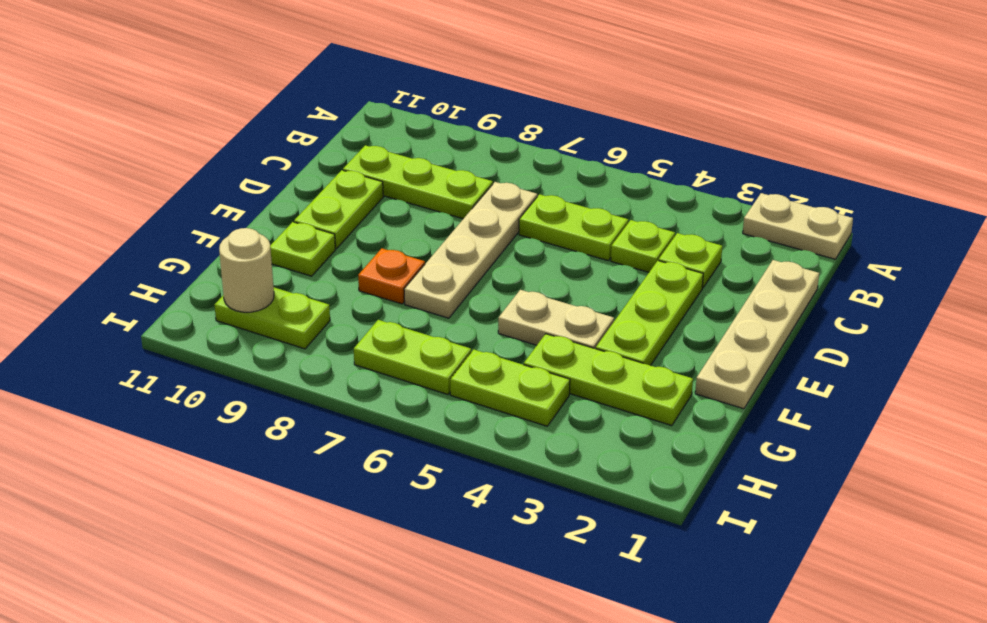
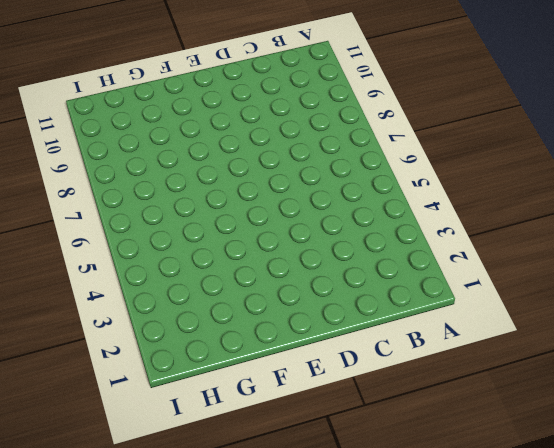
none -> tan 1x2 plate [743,193,853,259]
none -> tan 1x4 plate [695,260,819,409]
none -> lime 1x1 plate [659,233,722,288]

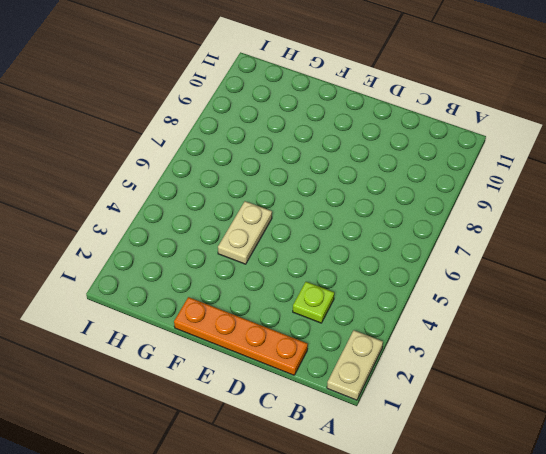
orange 1x4 plate [174,297,308,375] -> tan 1x4 plate [695,260,819,409]
none -> lime 1x1 plate [611,220,675,272]
none -> lime 1x2 plate [519,194,628,261]
none -> tan 1x4 plate [404,182,537,318]

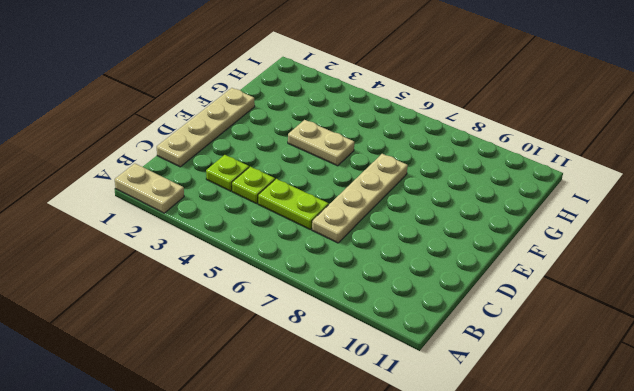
none -> lime 1x3 plate [343,145,493,219]
none -> lime 1x3 plate [596,261,703,366]
none -> lime 1x2 plate [294,170,383,249]

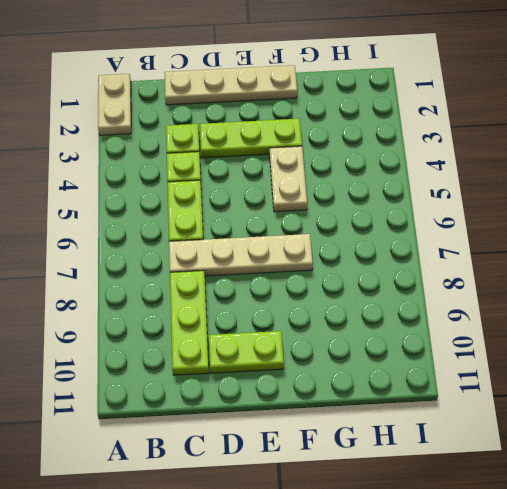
none -> orange 1x1 plate [358,248,425,304]
none -> lime 1x1 plate [270,222,335,276]
none -> lime 1x3 plate [524,334,693,426]

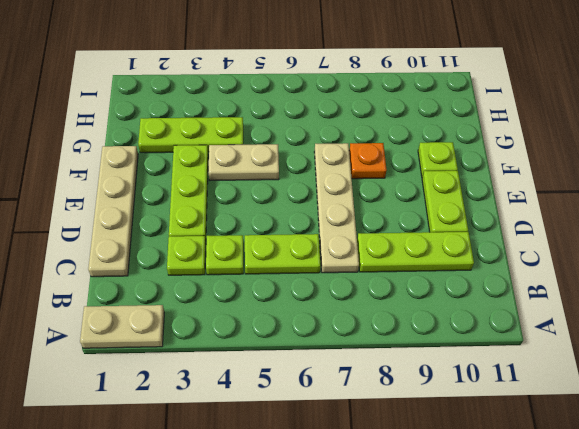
none -> lime 1x2 plate [450,350,570,426]
none -> lime 1x2 plate [354,320,471,395]
none -> lime 1x2 plate [215,287,330,349]

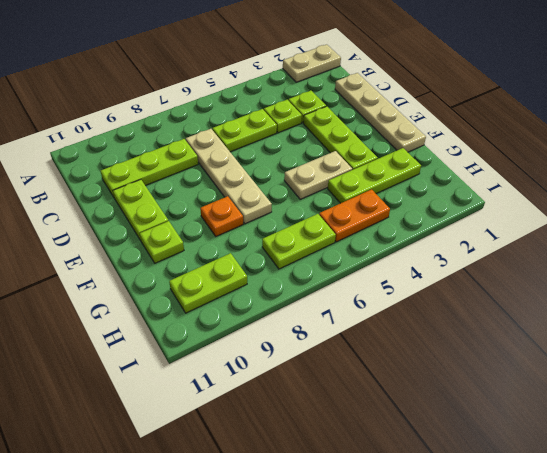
orange 1x2 plate [319,189,390,242] -> lime 1x2 plate [450,350,570,426]
none -> tan 1x1 round brick [219,228,274,312]

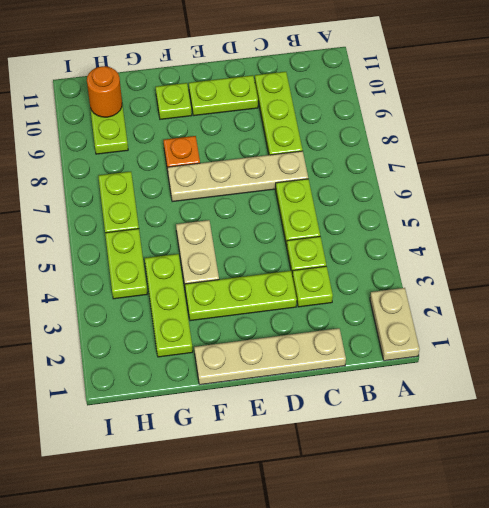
orange 1x1 round brick [87,66,122,117] -> tan 1x1 round brick [219,228,274,312]

